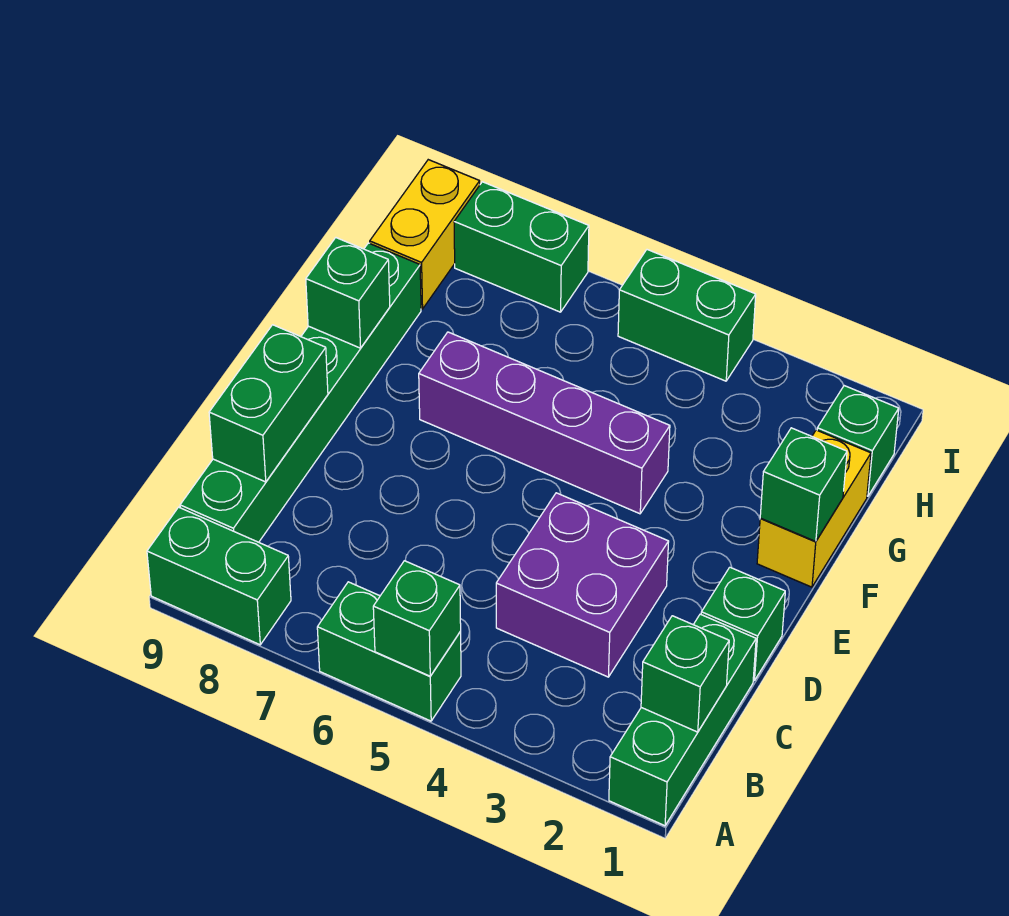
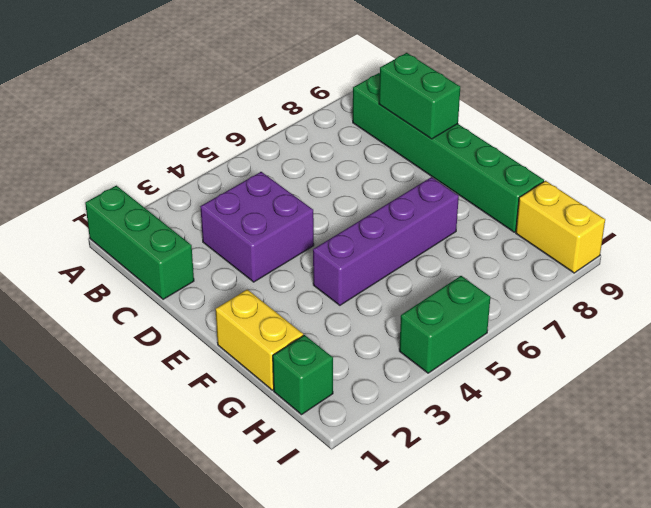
none -> green 1x2 brick [317,582,461,721]
none -> green 1x2 brick [147,507,291,645]
none -> green 1x1 brick [701,567,785,681]

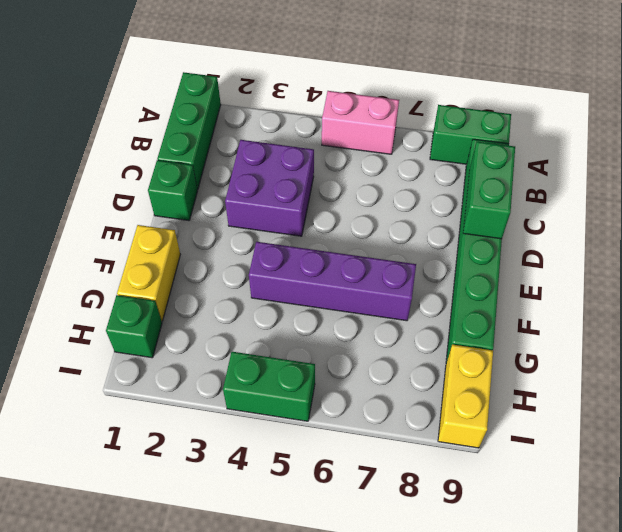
pink 1x2 brick [322,91,399,154] -> green 1x2 brick [317,582,461,721]
none -> green 1x2 brick [454,182,589,312]
none -> green 1x1 brick [373,561,461,676]
none -> green 1x1 brick [641,616,729,732]

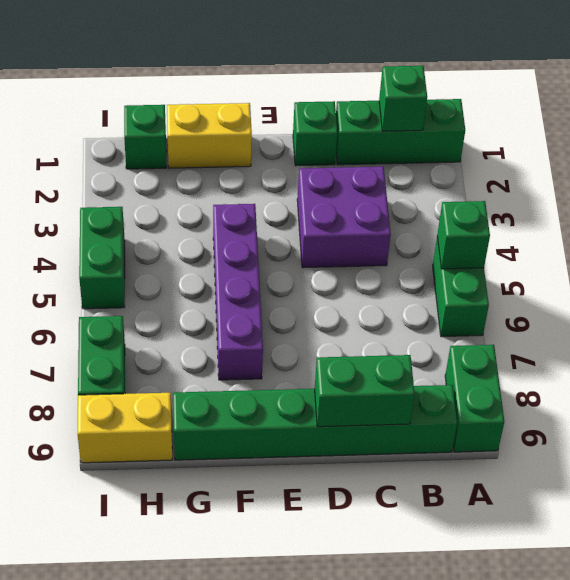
none -> green 1x1 brick [760,428,847,542]
none -> green 1x1 brick [306,238,390,348]

